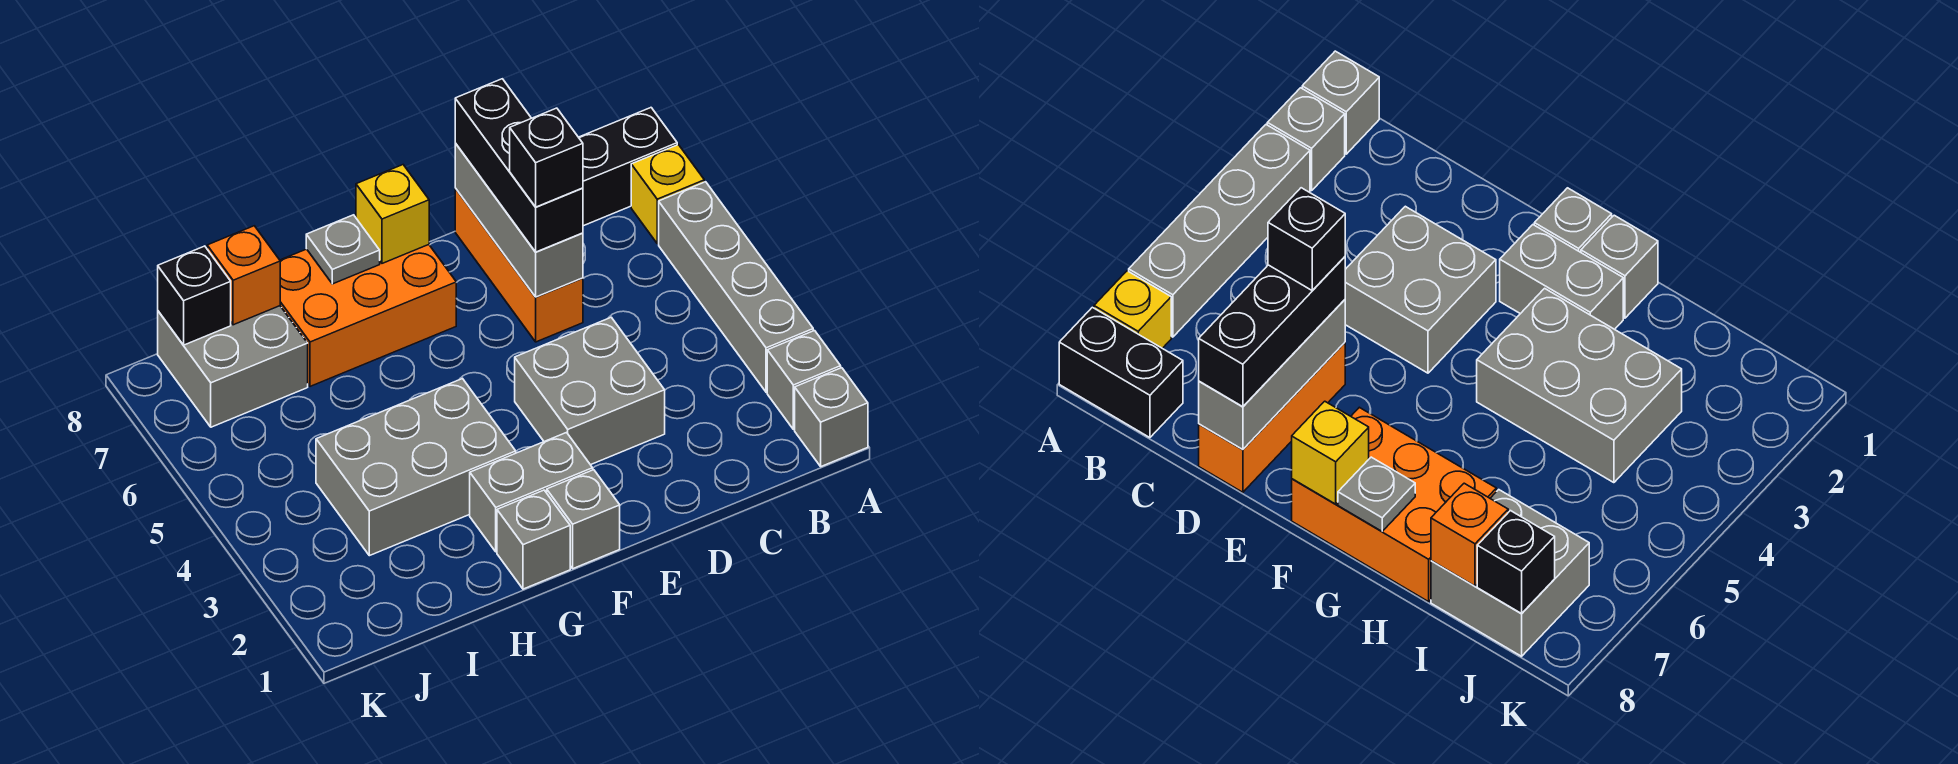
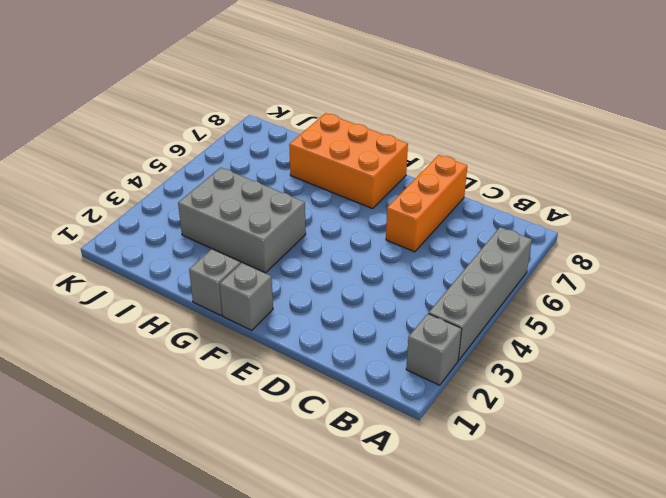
none -> grey 1x1 brick [795,368,868,466]
none -> yellow 1x1 brick [631,145,704,244]
none -> black 1x2 brick [579,108,677,226]

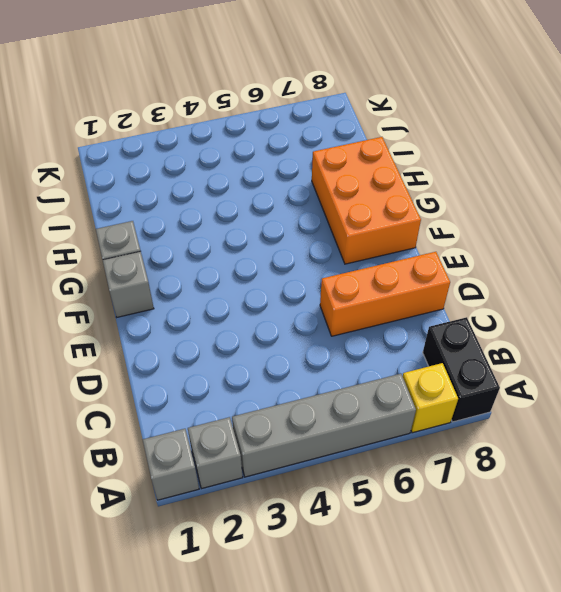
none -> grey 2x2 brick [515,317,665,465]
none -> grey 1x2 brick [470,433,593,552]
none -> grey 2x3 brick [316,379,516,556]

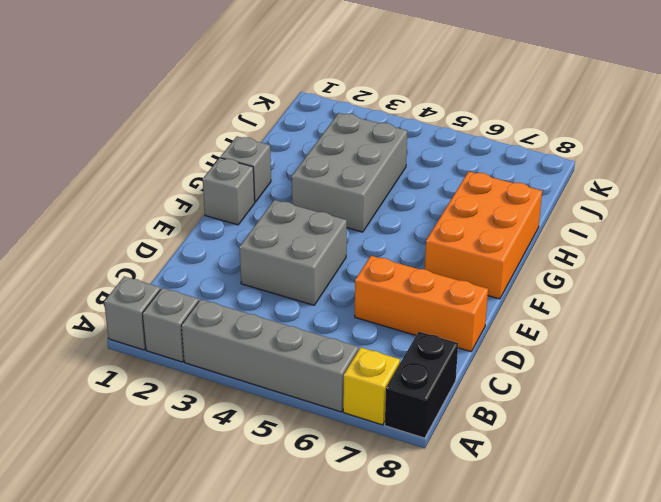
none -> grey 1x2 brick [470,433,593,552]
none -> grey 2x2 brick [158,306,308,427]
none -> grey 1x3 brick [455,143,583,297]

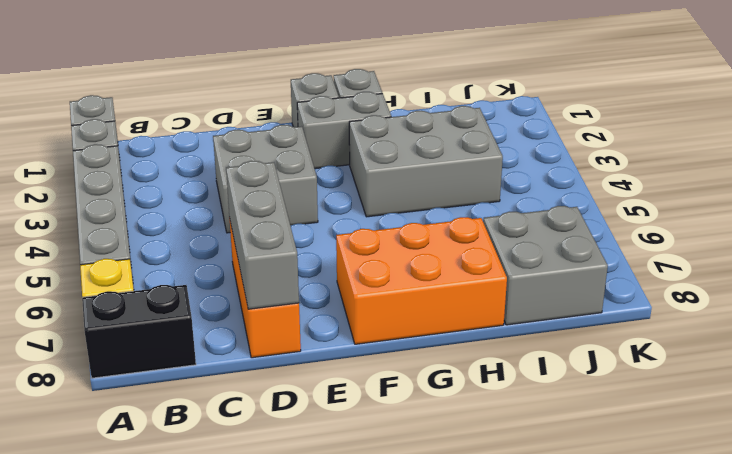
none -> yellow 1x1 brick [356,165,429,263]
none -> grey 1x1 plate [306,215,380,284]
none -> orange 1x1 brick [207,226,280,325]

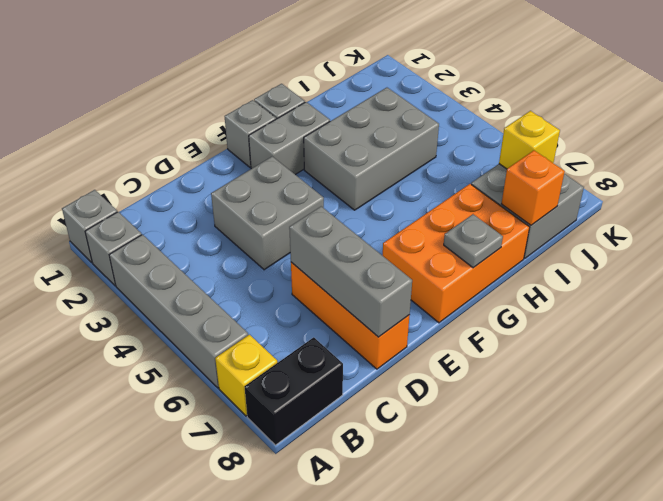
yellow 1x1 brick [499,111,560,169] -> yellow 1x1 brick moved to [356,165,429,263]
none -> black 1x1 brick [158,246,231,345]
none -> black 1x3 brick [455,79,583,252]
none -> black 1x1 brick [510,108,583,207]

